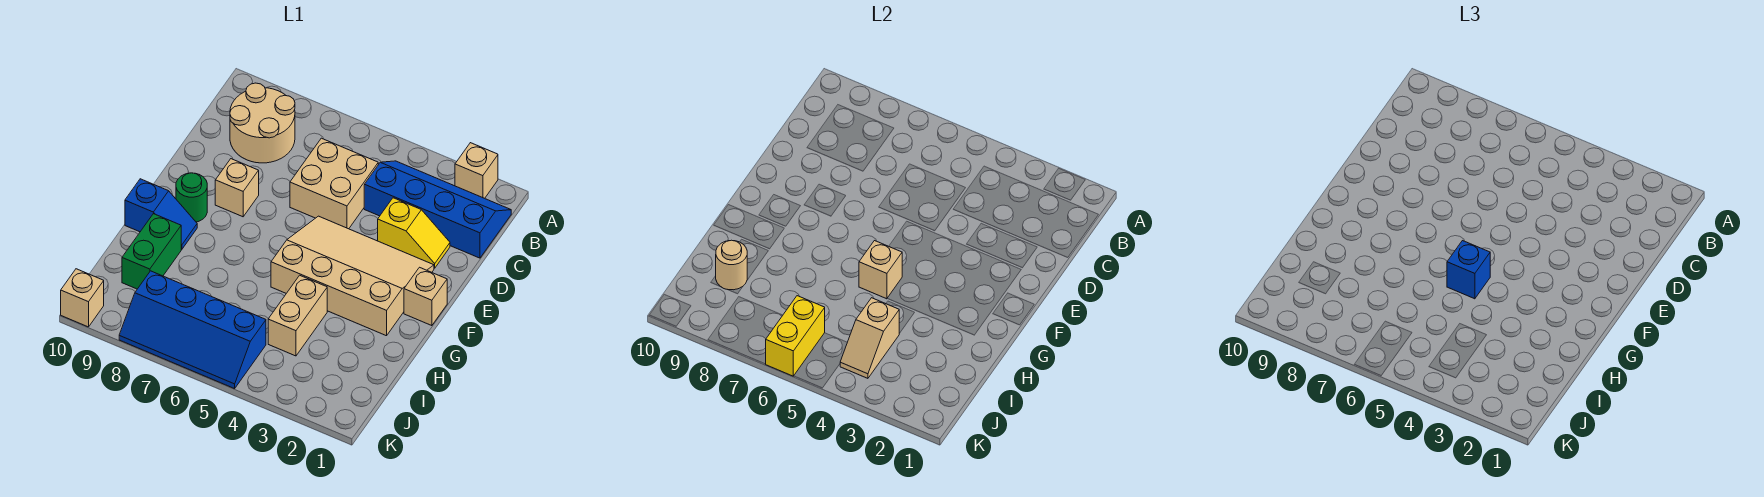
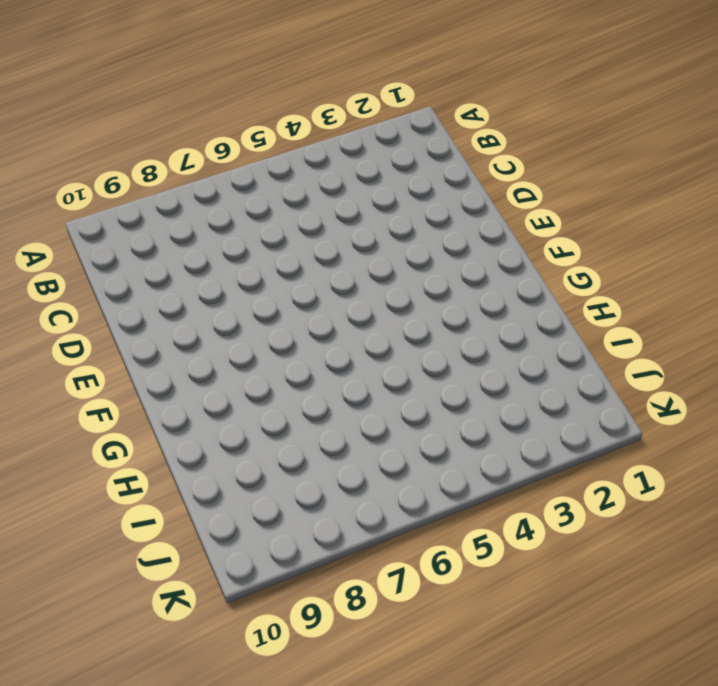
none -> tan 1x1 brick [455,143,498,198]
none -> blue 2x4 slope [364,161,511,258]
none -> tan 2x2 round brick [230,83,295,163]

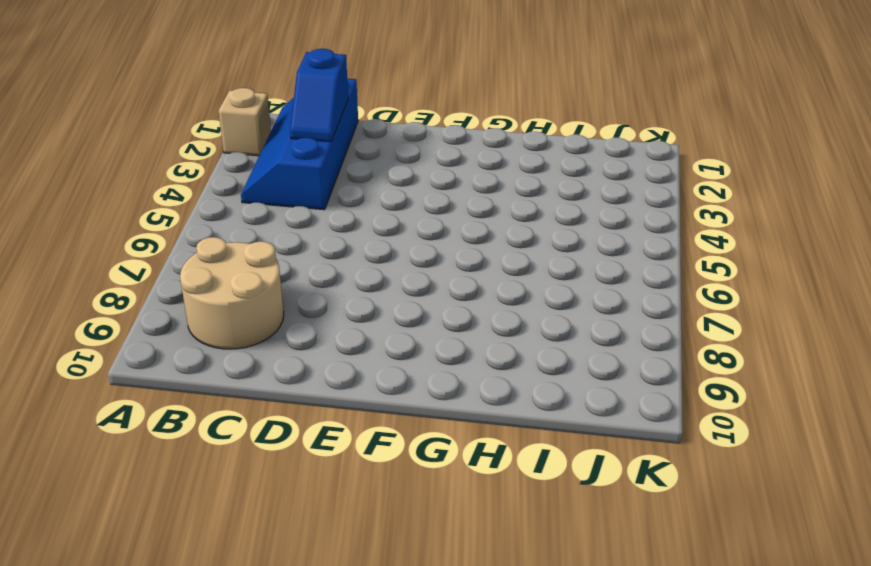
blue 1x2 slope [290,49,348,142] -> blue 1x2 slope turned to [125,179,197,249]
none -> tan 2x2 brick [290,138,378,229]
none -> yellow 1x2 slope [378,198,450,268]
none -> tan 3x4 slope [271,216,434,336]

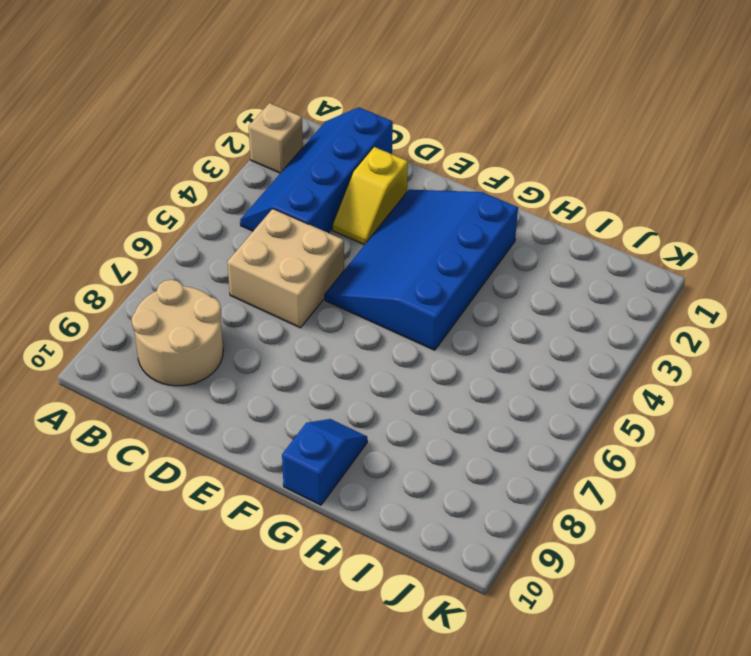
yellow 1x2 slope [333,147,408,245] -> yellow 1x2 slope turned to [378,198,450,268]
blue 3x4 slope [325,190,518,350] -> tan 3x4 slope [271,216,434,336]
none -> tan 1x1 brick [215,159,259,217]
none -> tan 1x1 brick [404,267,447,326]
none -> green 1x1 round brick [176,173,207,222]

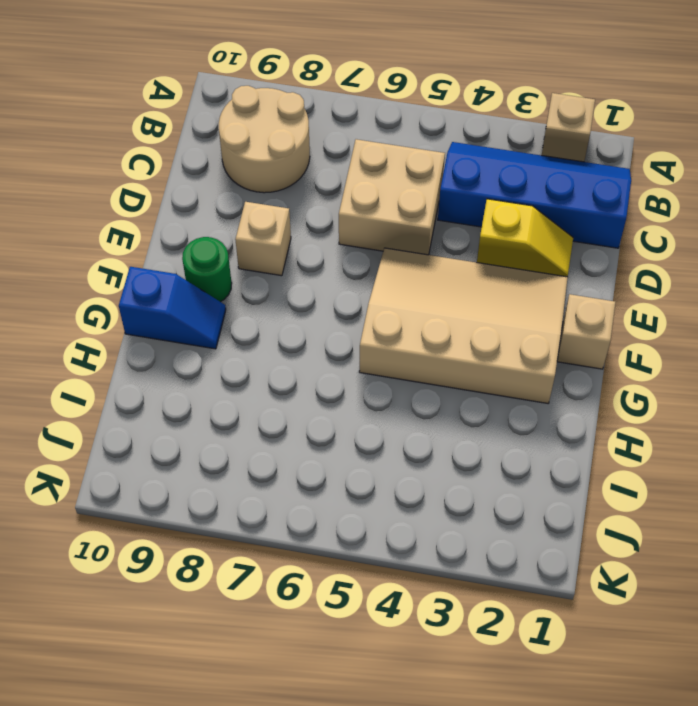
none -> tan 1x2 brick [268,275,327,356]
none -> green 1x2 brick [122,214,181,289]
none -> blue 2x4 slope [119,271,266,389]

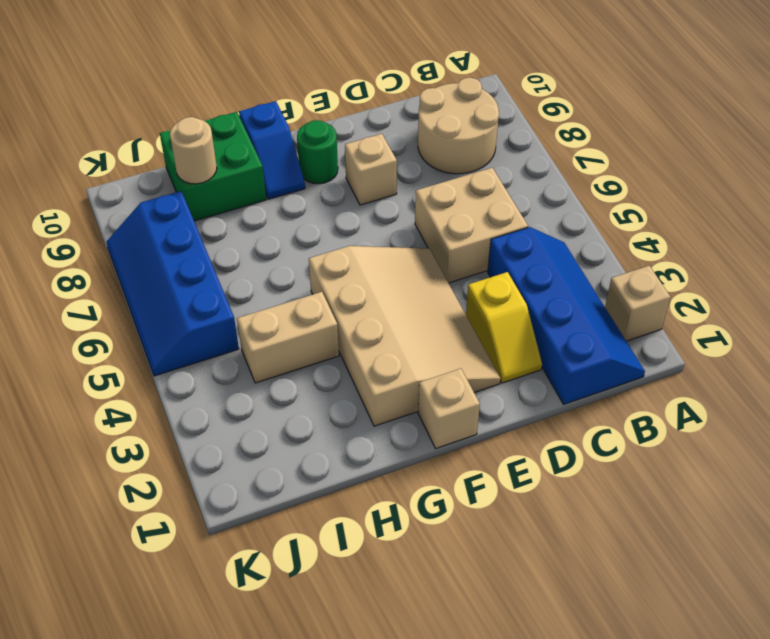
green 2x2 brick [160,112,266,221] -> green 1x2 brick [122,214,181,289]
none -> tan 1x1 brick [61,269,104,327]
none -> tan 1x1 brick [859,241,902,299]
none -> tan 1x2 slope [840,298,899,378]

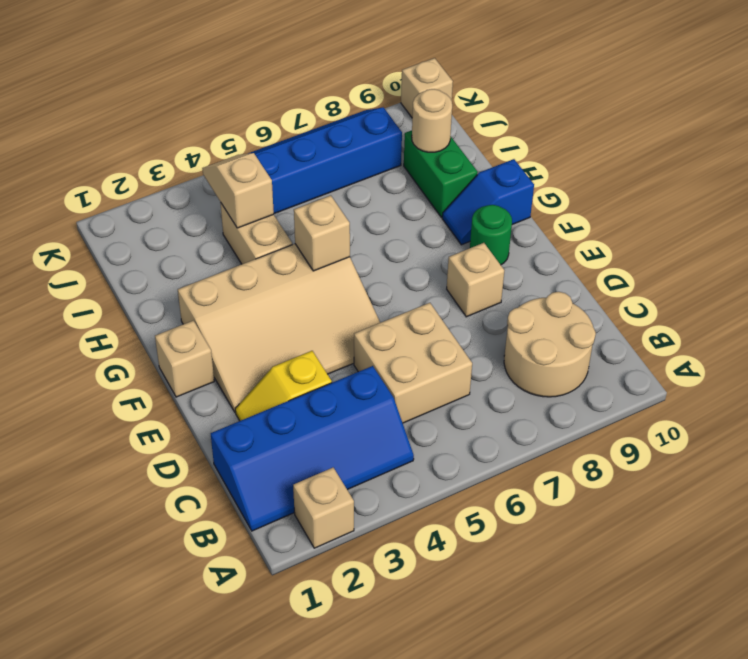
none -> yellow 1x2 brick [766,296,825,376]
none -> blue 1x1 brick [1447,241,1490,299]

